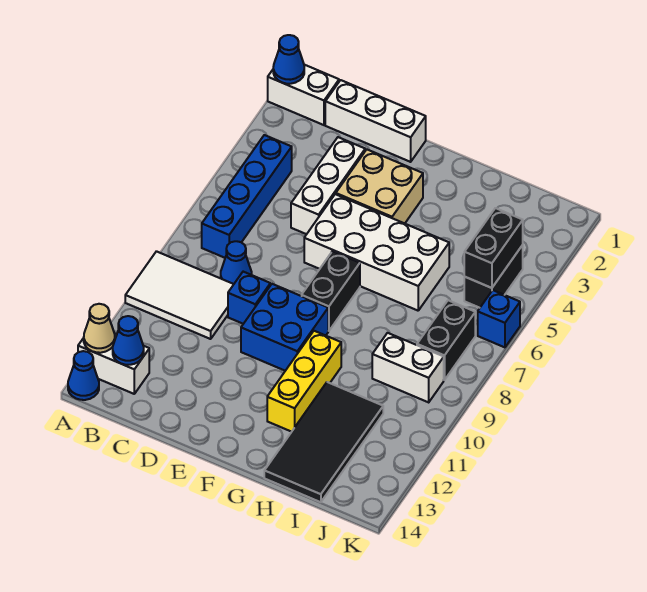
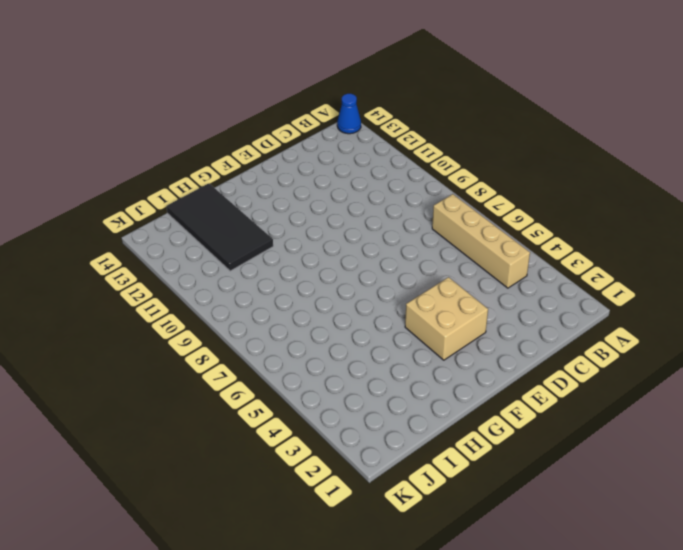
tan 1x4 brick [432,194,530,288] -> blue 1x4 brick [202,135,292,258]
none -> white 1x2 brick [268,65,339,125]
none -> white 2x3 tile [125,251,234,339]
none -> white 1x2 brick [78,334,149,394]

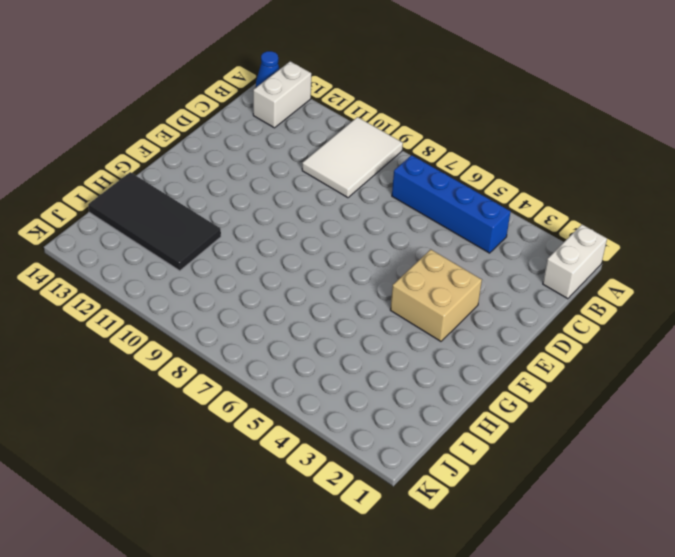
none -> white 1x3 brick [325,80,426,162]
none -> blue 1x1 cone [221,241,252,284]
none -> white 1x3 brick [291,137,365,234]

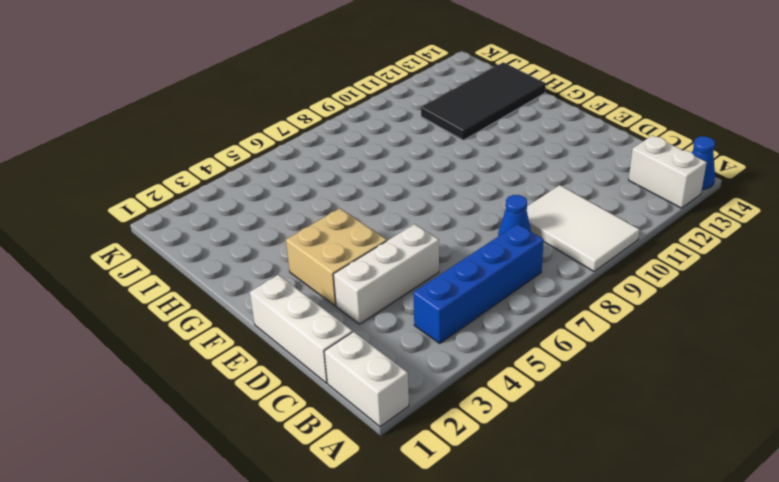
none -> blue 1x1 brick [228,272,270,324]
none -> white 2x4 brick [304,194,449,311]
none -> blue 2x2 brick [241,284,328,371]

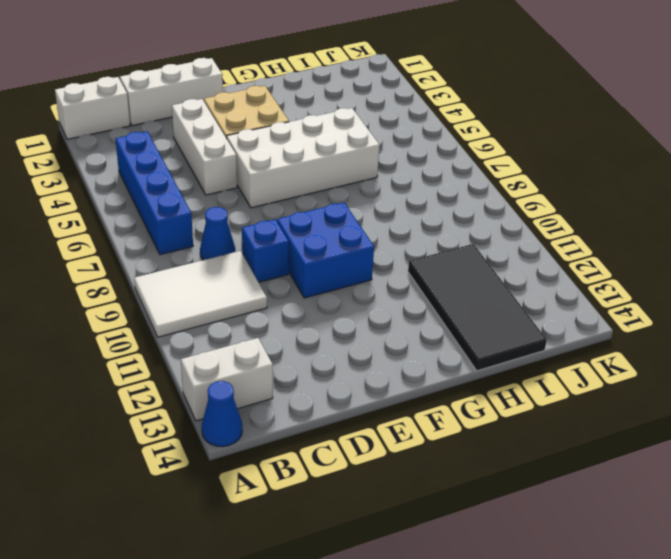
none -> black 1x2 brick [302,251,360,331]
none -> yellow 1x3 brick [267,331,341,432]
none -> white 1x2 brick [372,333,444,402]

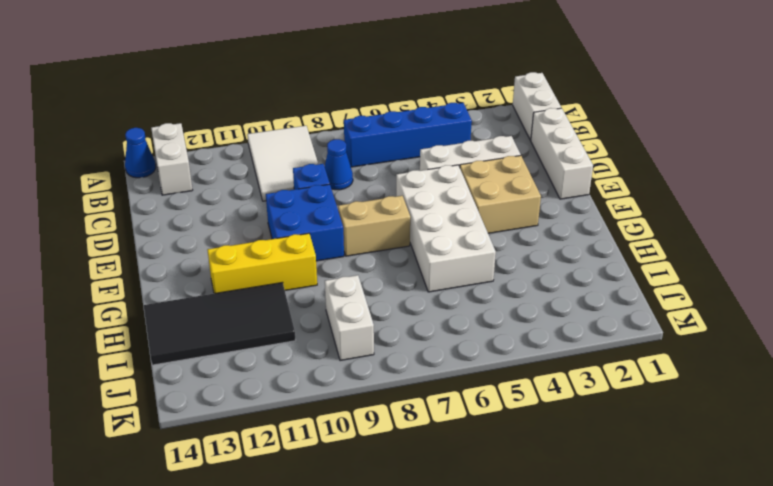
tan 1x2 brick [338,196,410,256] -> black 1x2 brick [302,251,360,331]
none -> black 1x2 brick [464,245,523,308]
none -> black 1x2 brick [417,300,475,380]
none -> blue 1x1 brick [478,290,520,347]

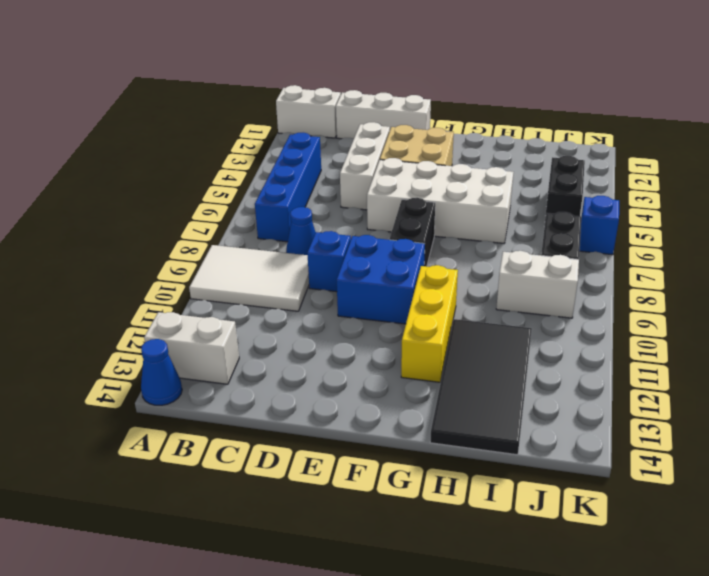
none -> blue 1x1 cone [273,35,304,84]
none -> tan 1x1 cone [84,304,115,353]
none -> blue 1x1 cone [113,316,144,365]

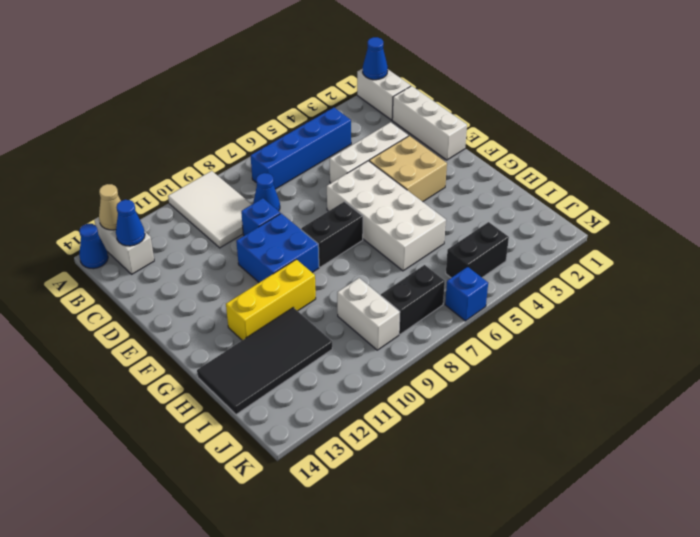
none -> black 1x2 brick [464,208,523,288]

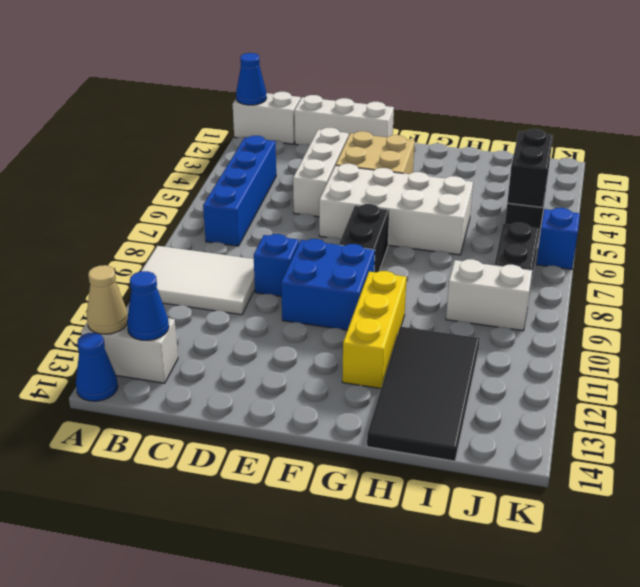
none -> blue 1x1 cone [221,241,252,284]

